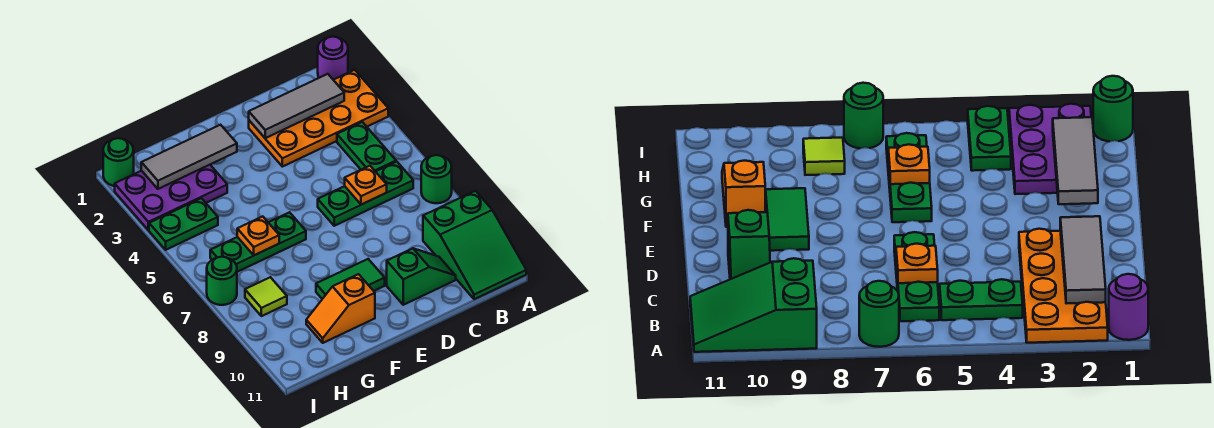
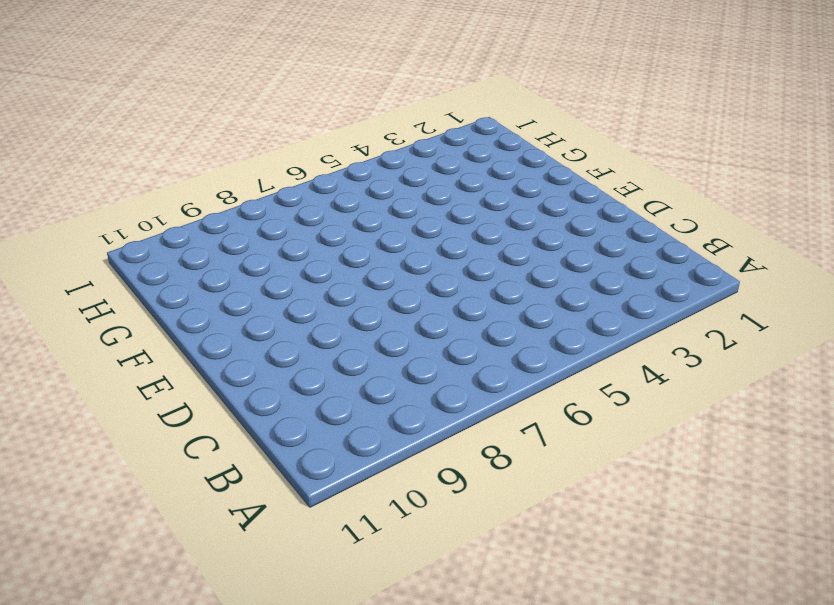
none -> purple 1x1 round brick [318,37,348,80]
none -> orange 2x4 plate [249,70,388,167]
none -> green 1x1 round brick [421,155,452,203]

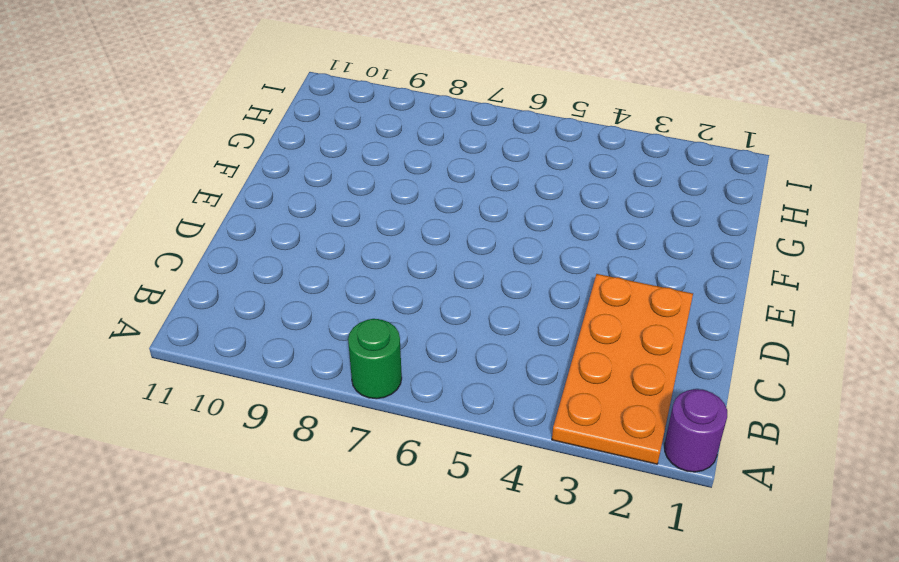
none -> green 2x3 slope [423,191,526,299]
none -> green 1x2 plate [337,122,396,172]
none -> green 1x3 plate [318,162,413,226]

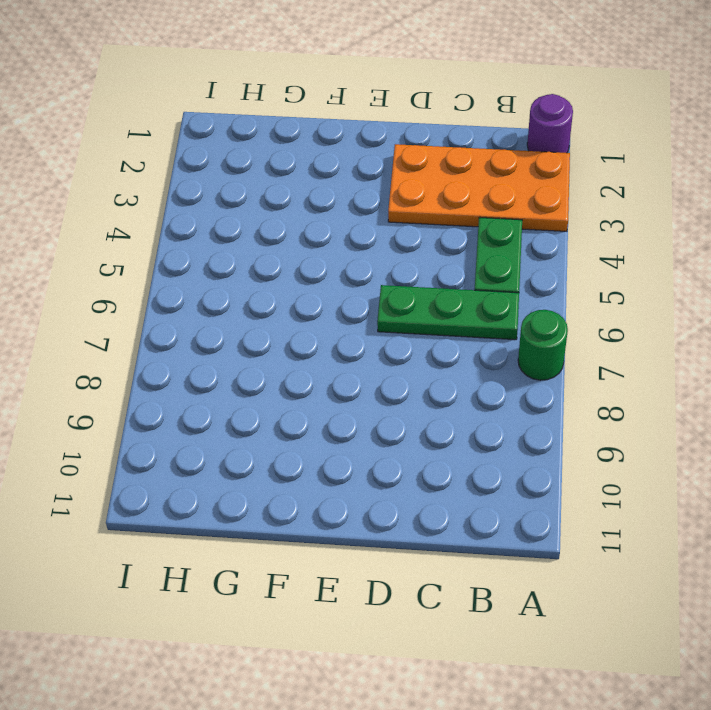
none -> green 2x3 slope [423,191,526,299]
none -> green 1x2 slope [387,248,456,305]
none -> green 1x2 tile [316,259,385,299]

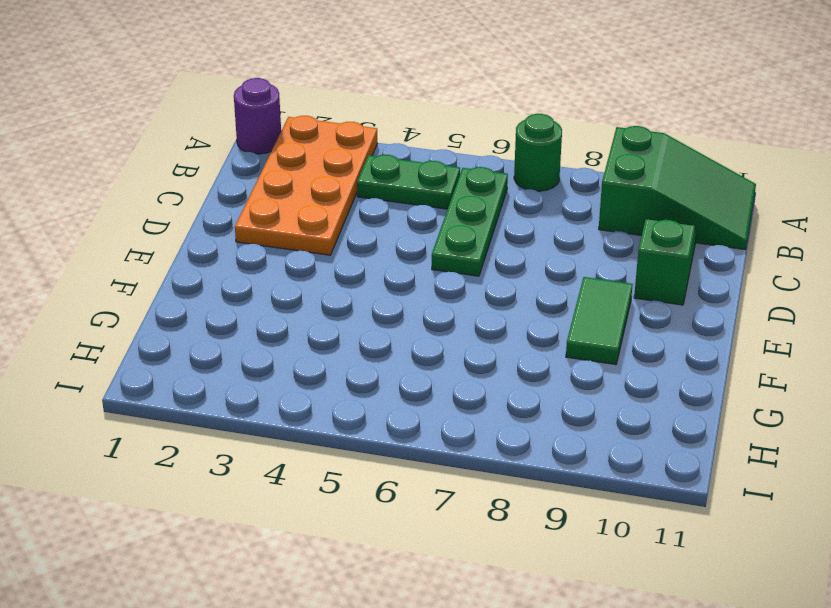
none -> green 1x3 plate [210,212,306,272]
none -> orange 1x2 slope [306,274,375,343]
none -> purple 2x3 plate [115,165,227,230]

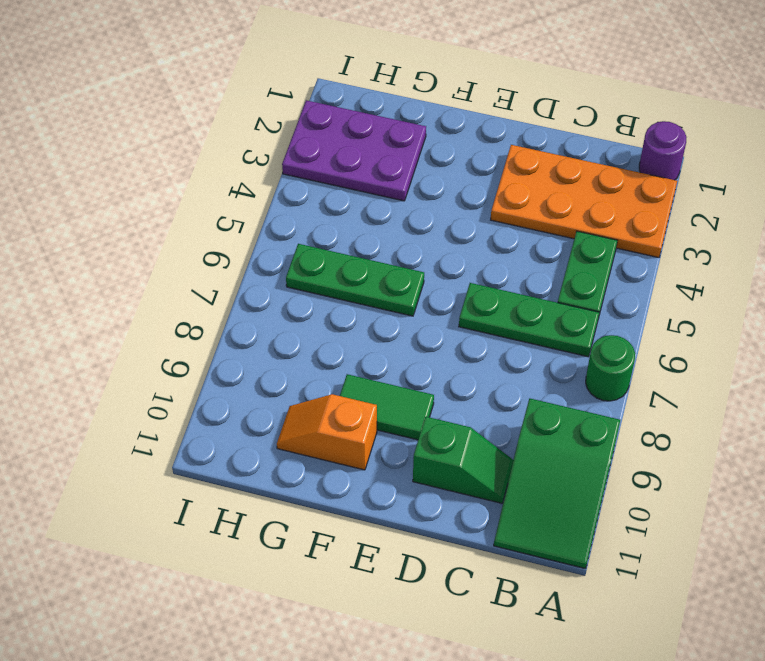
none -> green 1x2 plate [149,198,218,250]
none -> lime 1x1 tile [245,277,287,316]
none -> green 1x1 round brick [103,138,134,186]

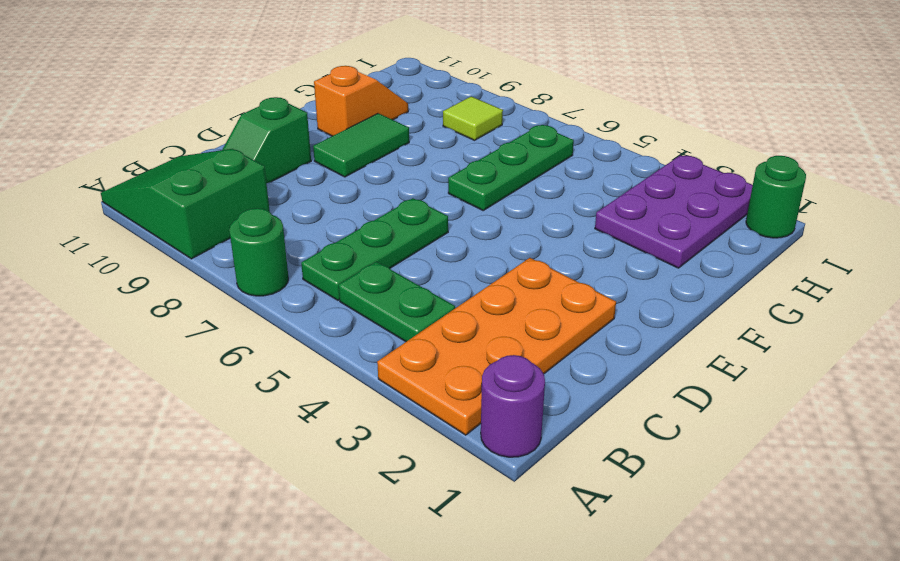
none -> green 1x2 plate [149,198,218,250]
none -> green 1x1 round brick [207,257,237,305]
none -> grey 1x3 tile [249,74,344,138]

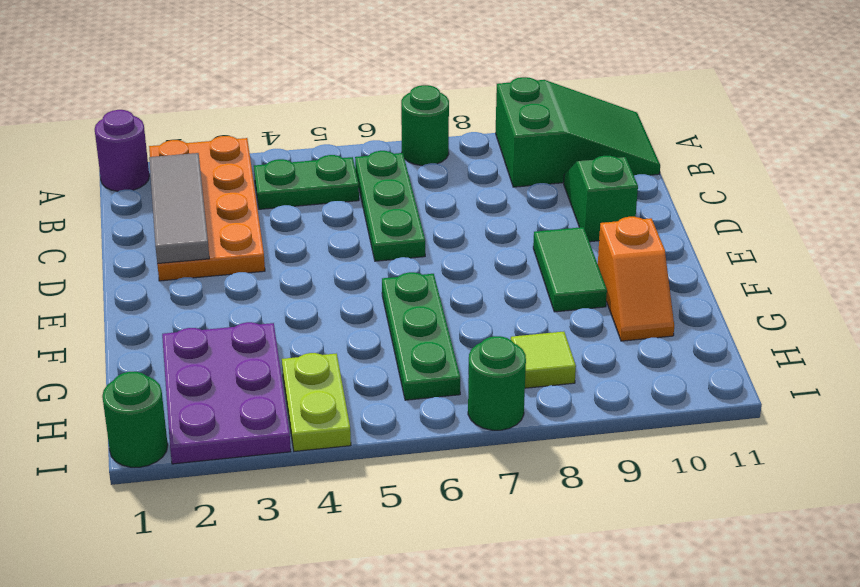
lime 1x2 plate [282,353,351,451] -> green 1x2 plate [149,198,218,250]
none -> orange 1x1 plate [345,166,387,205]
none -> grey 1x3 tile [141,125,237,189]
none -> orange 1x1 plate [237,216,279,255]

